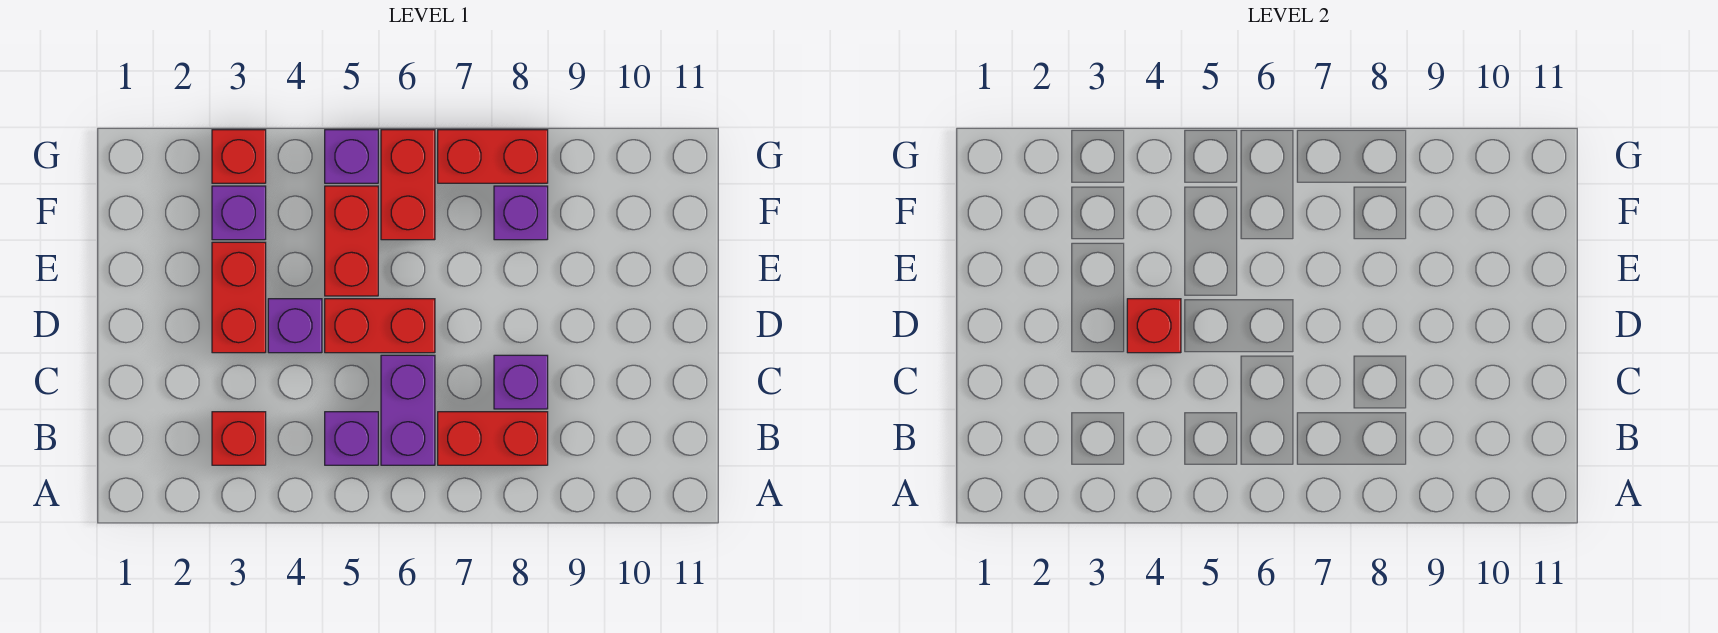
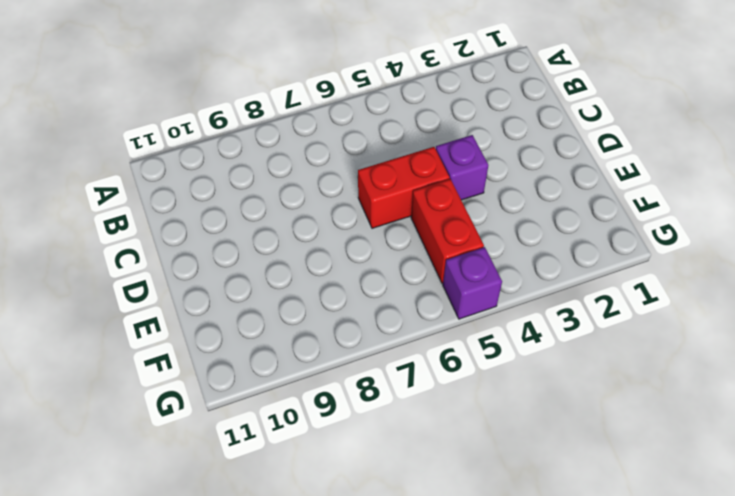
none -> red 1x1 brick [212,412,266,465]
none -> purple 1x1 brick [325,412,378,465]
none -> purple 1x2 brick [381,355,435,465]

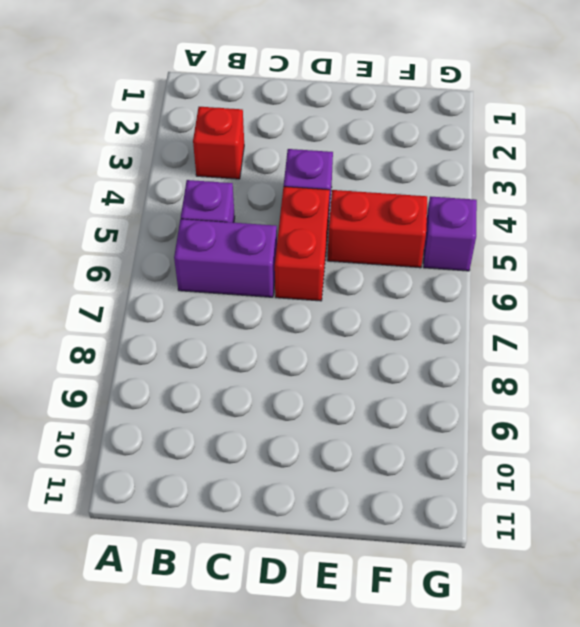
none -> red 1x2 brick [438,412,548,465]
none -> purple 1x1 brick [494,355,548,409]
none -> red 1x2 brick [212,242,266,353]

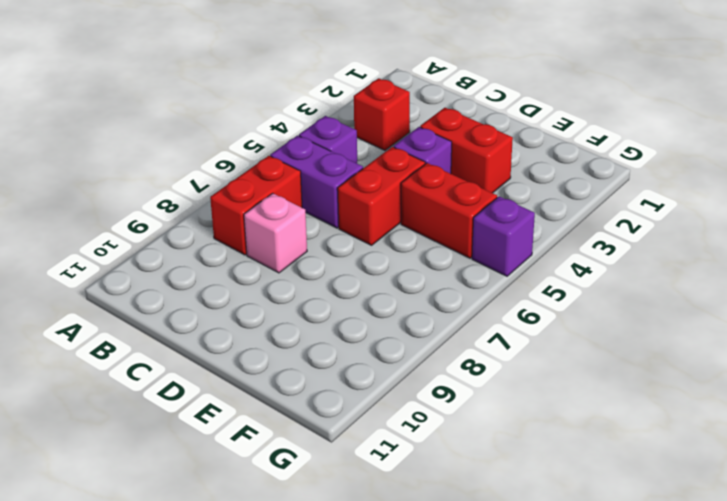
pink 1x1 brick [244,193,307,273] -> purple 1x1 brick [494,355,548,409]
none -> purple 1x1 brick [212,186,266,240]
none -> red 1x2 brick [381,130,435,240]
none -> purple 1x1 brick [494,186,548,240]

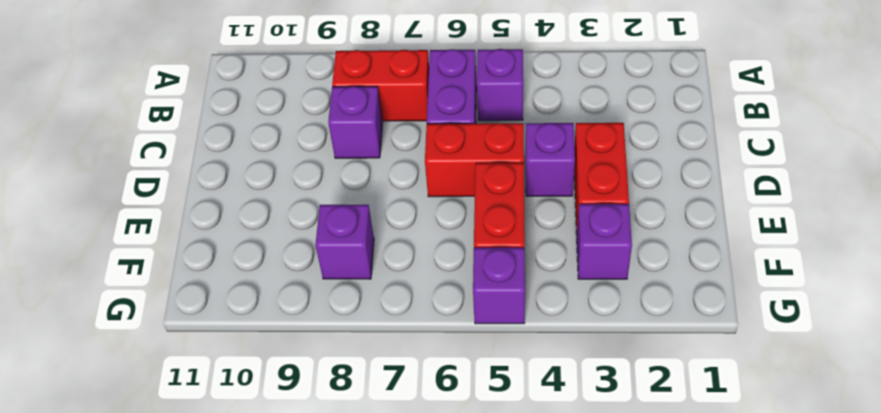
none -> red 1x1 brick [212,412,266,465]
none -> red 1x2 brick [381,130,435,240]
none -> red 1x1 brick [212,130,266,183]

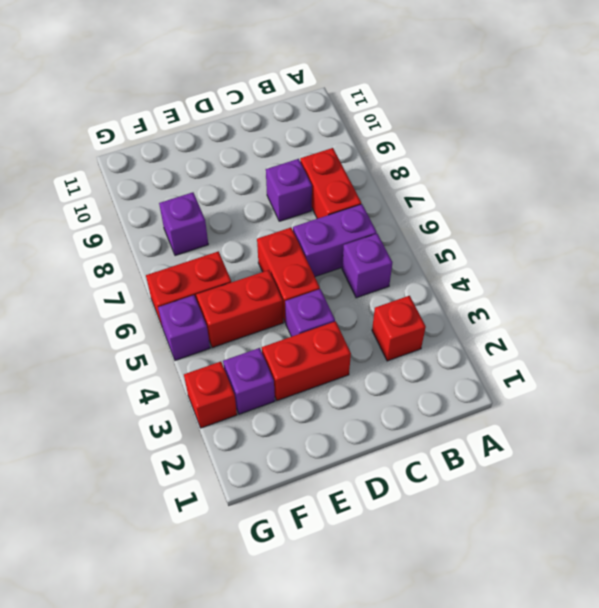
none -> red 1x2 brick [438,130,548,183]
none -> red 1x1 brick [1127,299,1181,353]

